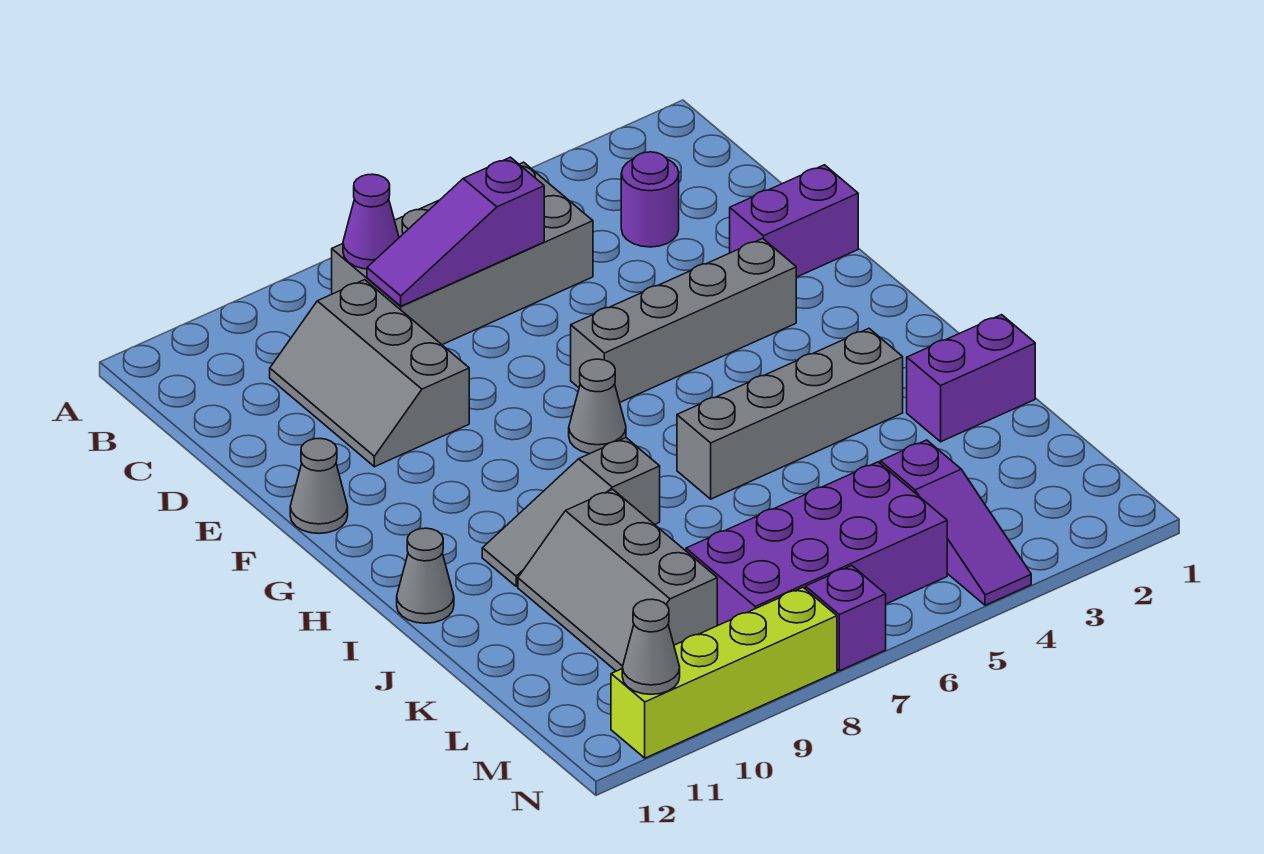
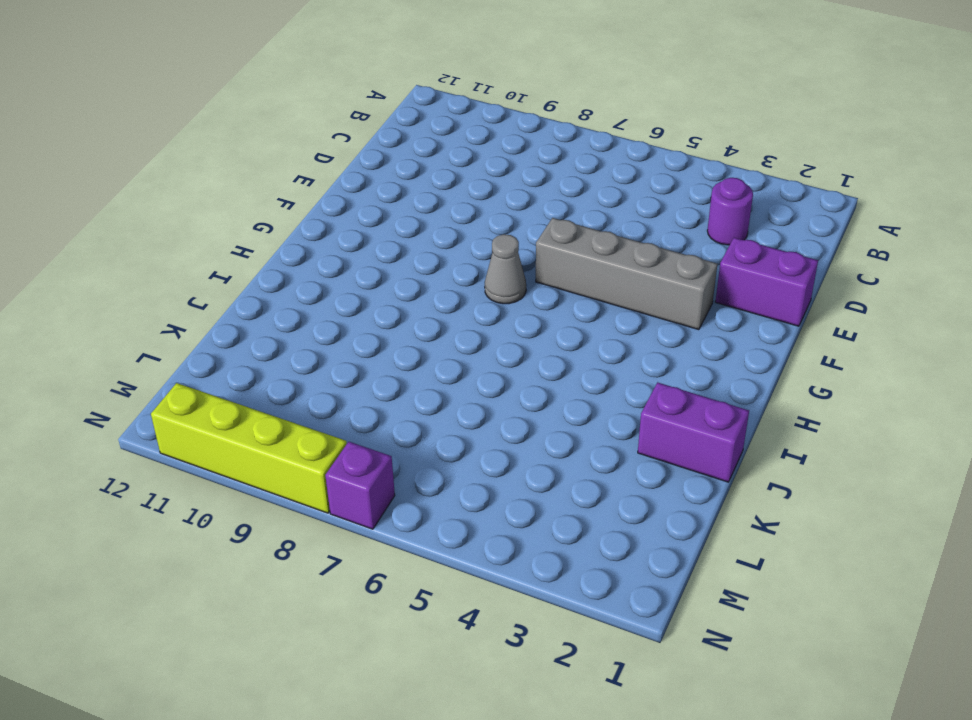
none -> grey 2x4 brick [332,162,593,345]
none -> grey 2x3 slope [270,280,469,467]
none -> grey 1x1 cone [290,439,348,533]

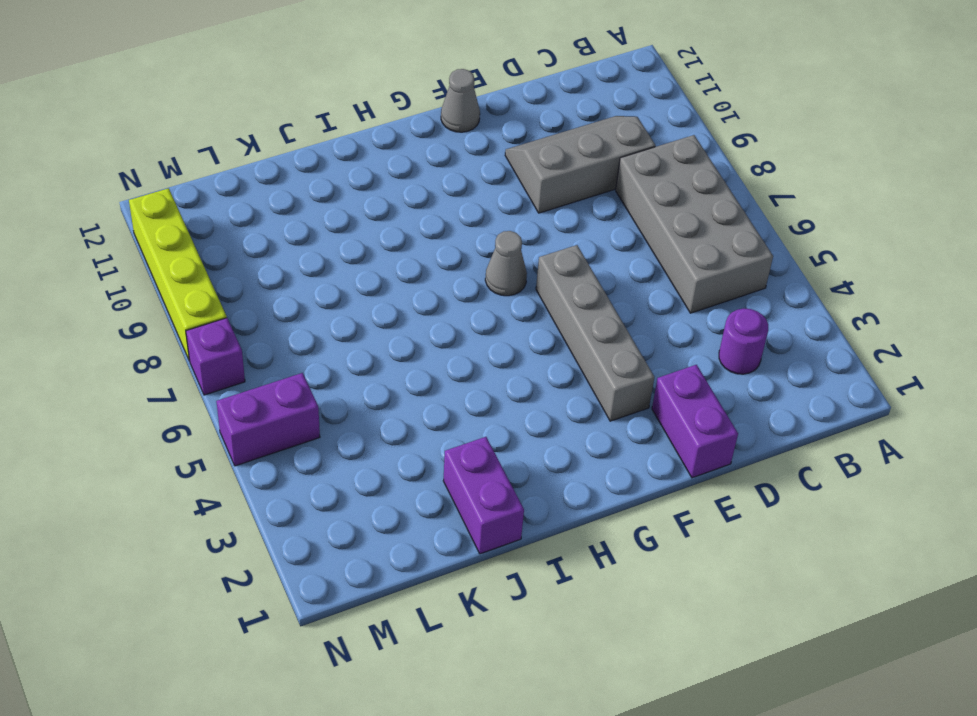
purple 1x2 brick [216,373,320,466] -> purple 2x4 brick [686,462,947,626]
none -> grey 1x4 brick [677,328,903,499]
none -> grey 1x3 slope [482,438,660,586]
none -> grey 1x1 cone [397,528,454,623]

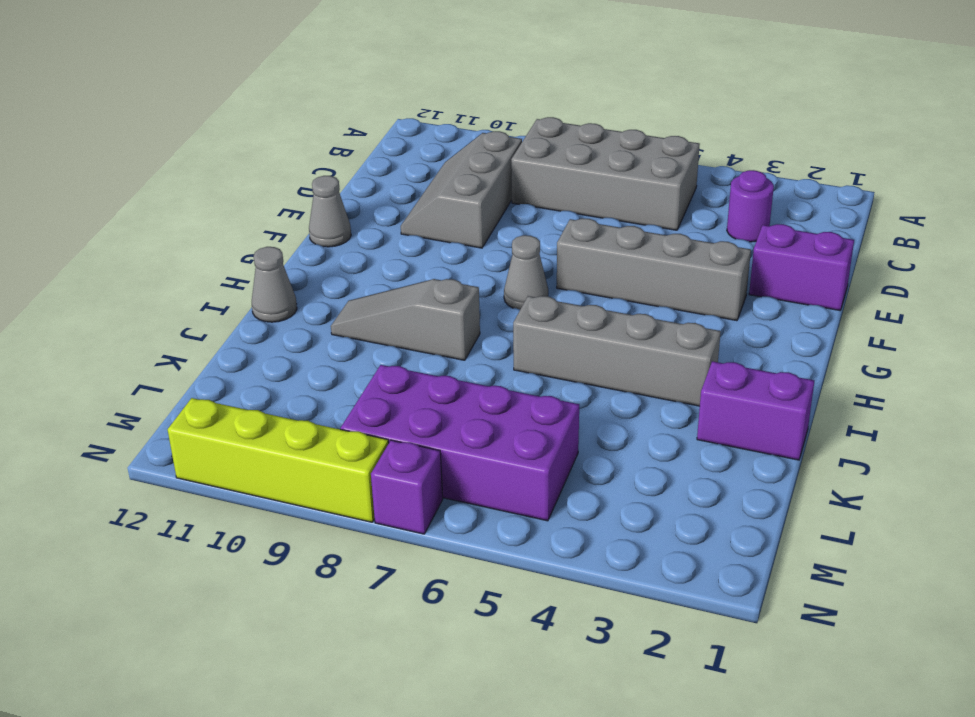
none -> grey 2x3 slope [518,489,717,671]
none -> purple 1x3 slope [880,440,1031,605]
none -> purple 1x1 cone [343,174,399,269]

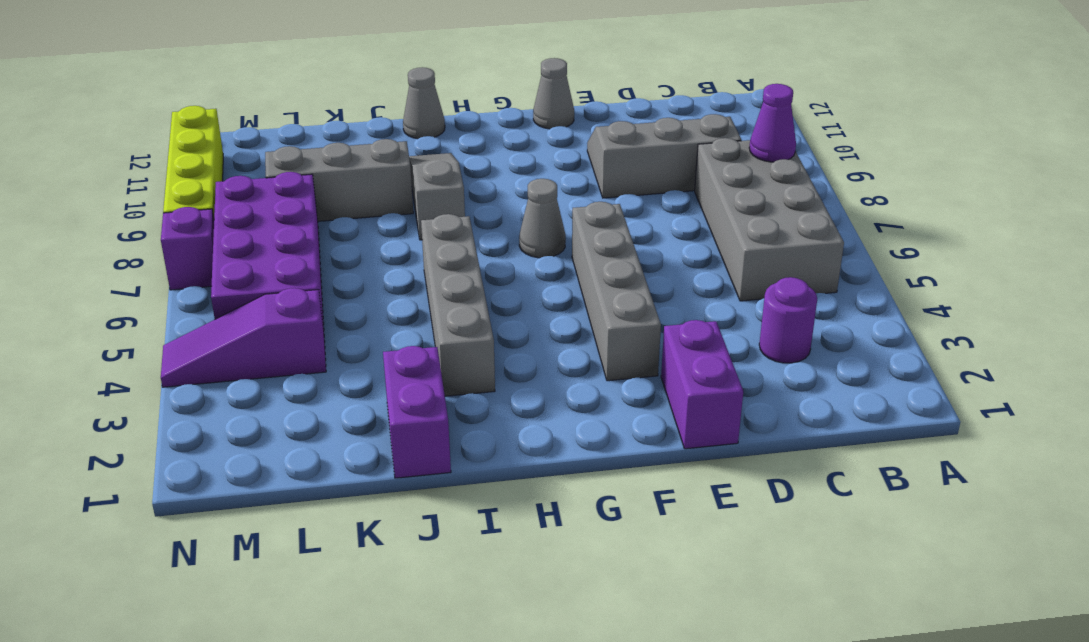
none -> purple 1x3 slope [367,157,544,306]
none -> grey 1x1 cone [622,599,680,694]

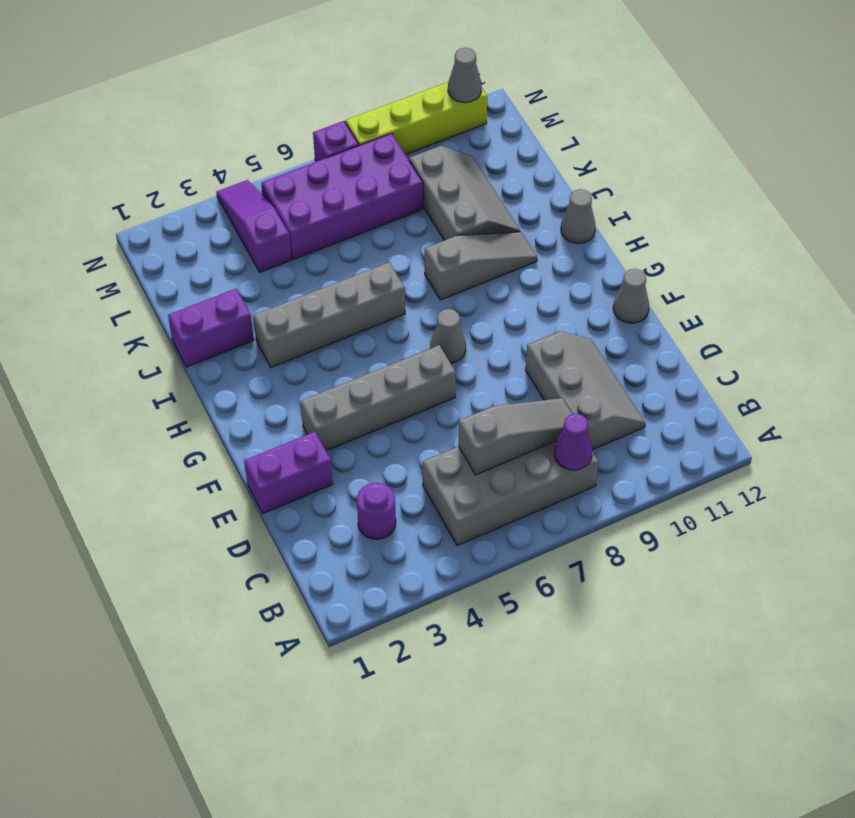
grey 1x3 slope [458,398,572,475] -> purple 1x3 slope [367,157,544,306]

